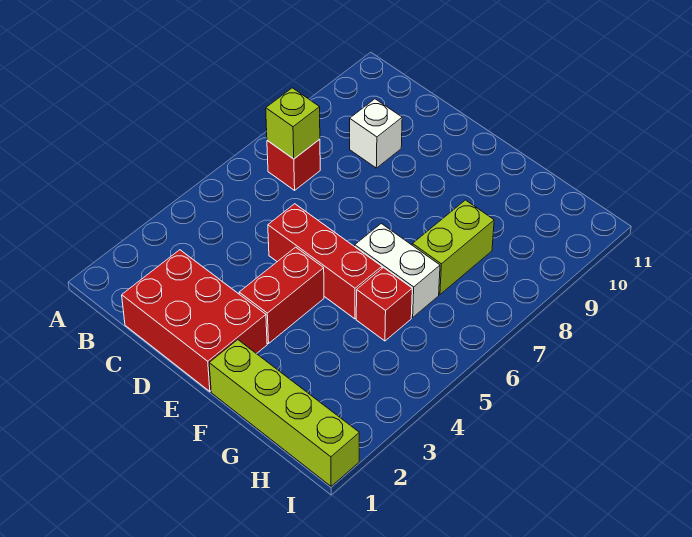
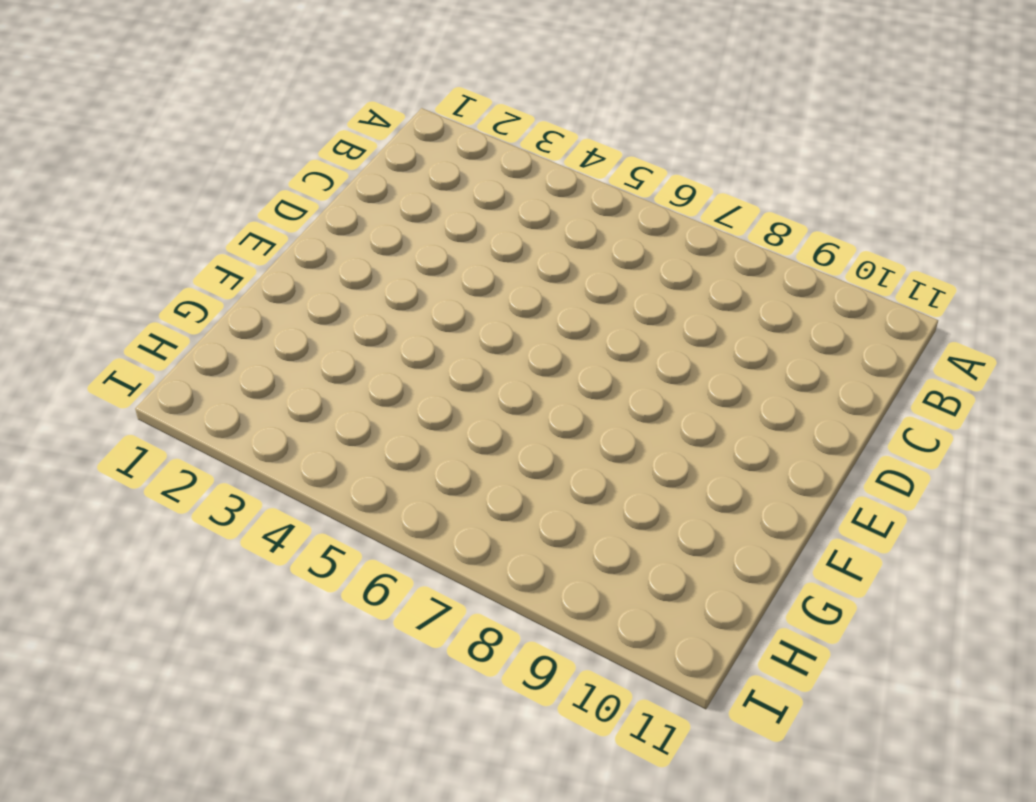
none -> red 1x1 brick [267,139,320,190]
none -> red 2x3 brick [122,250,267,391]

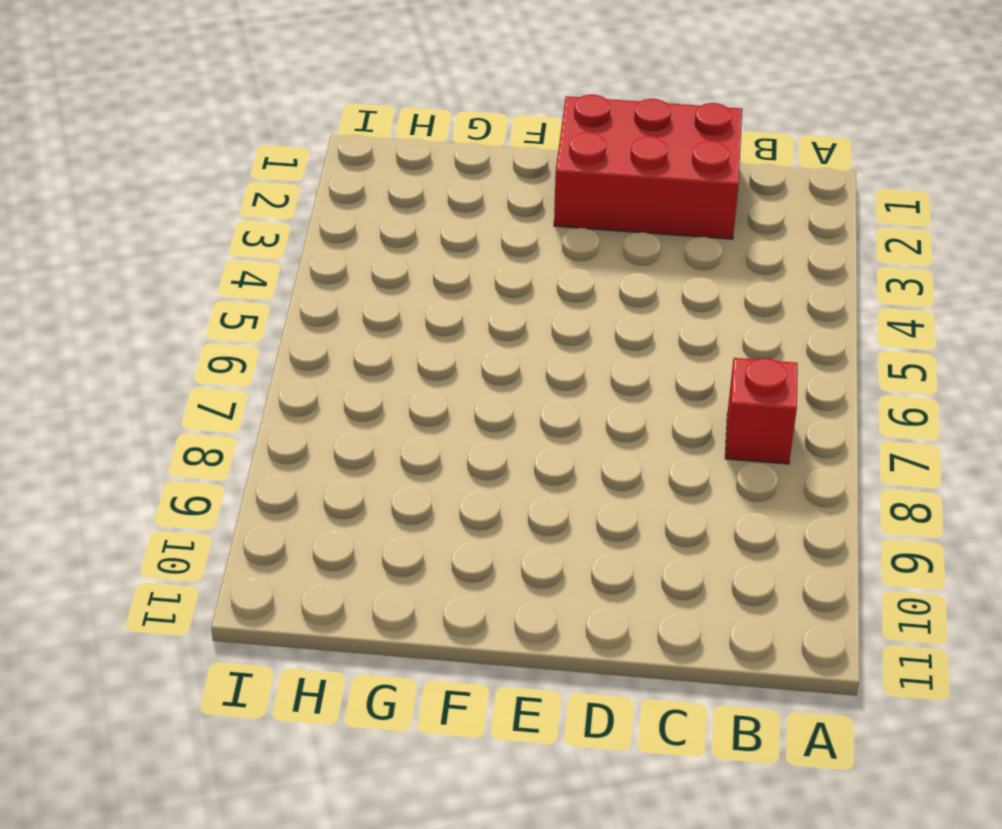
none -> white 1x1 brick [350,99,402,168]
none -> red 1x3 brick [268,204,382,319]

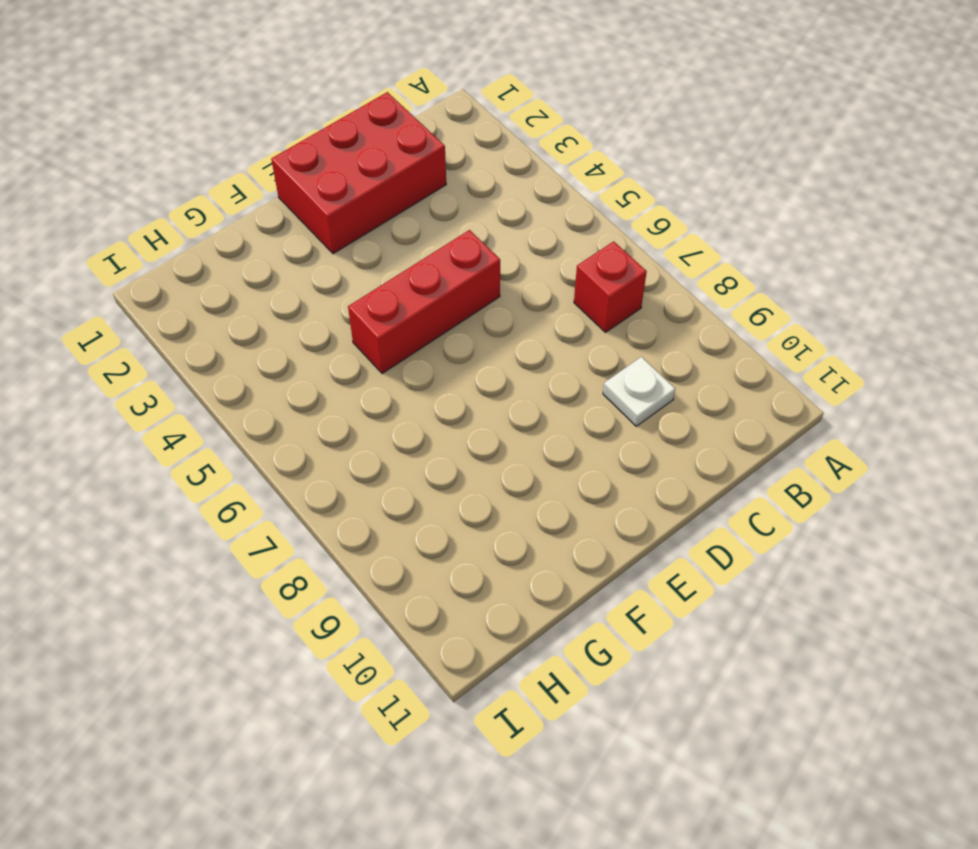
white 1x1 plate [603,357,675,426] -> white 1x1 brick [350,99,402,168]
none -> red 1x2 brick [239,247,324,344]
none -> lime 1x4 brick [209,340,359,486]

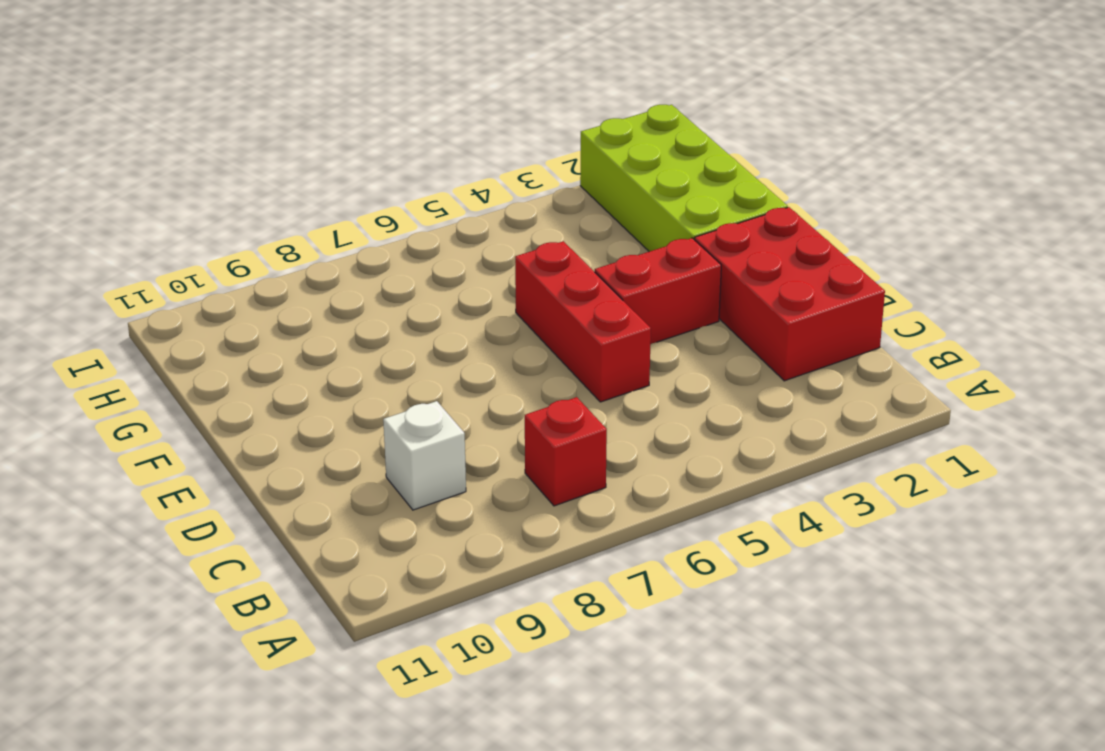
lime 2x4 brick [580,105,788,252] -> lime 1x4 brick [209,340,359,486]
none -> white 1x2 brick [355,224,440,317]
none -> red 1x1 brick [356,268,412,341]

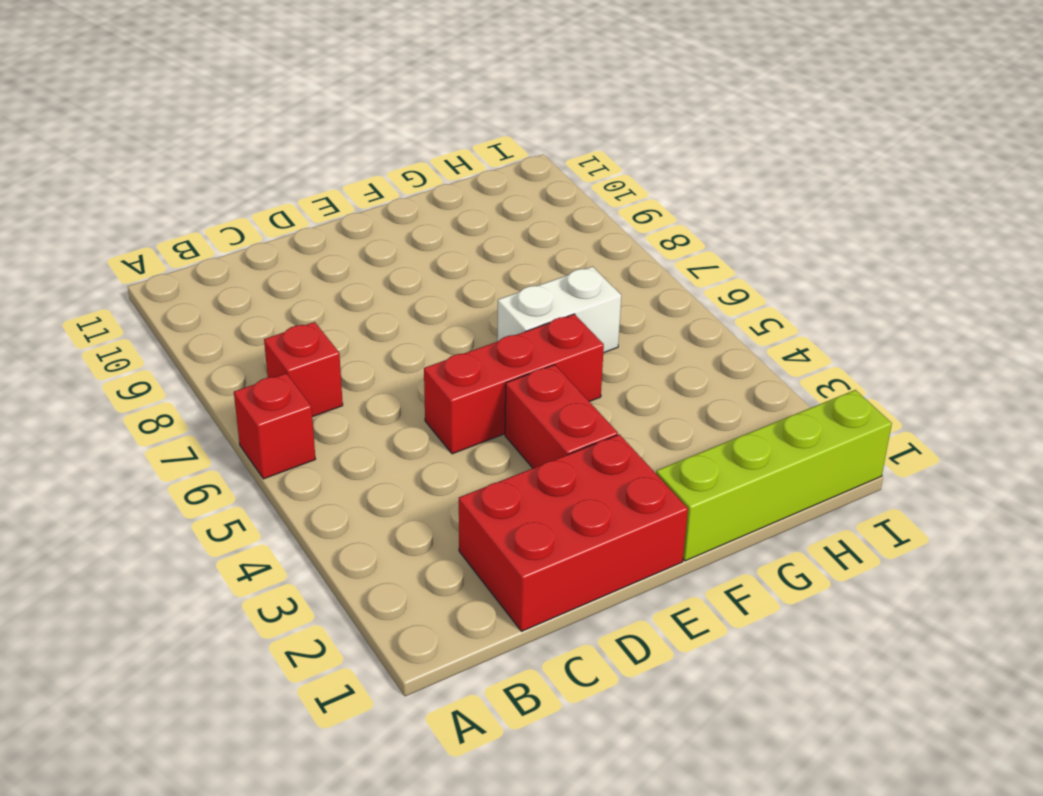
red 1x1 brick [234,373,315,479] -> red 1x1 brick moved to [356,268,412,341]
none -> white 1x1 brick [350,99,402,168]
none -> lime 1x2 brick [412,200,494,294]

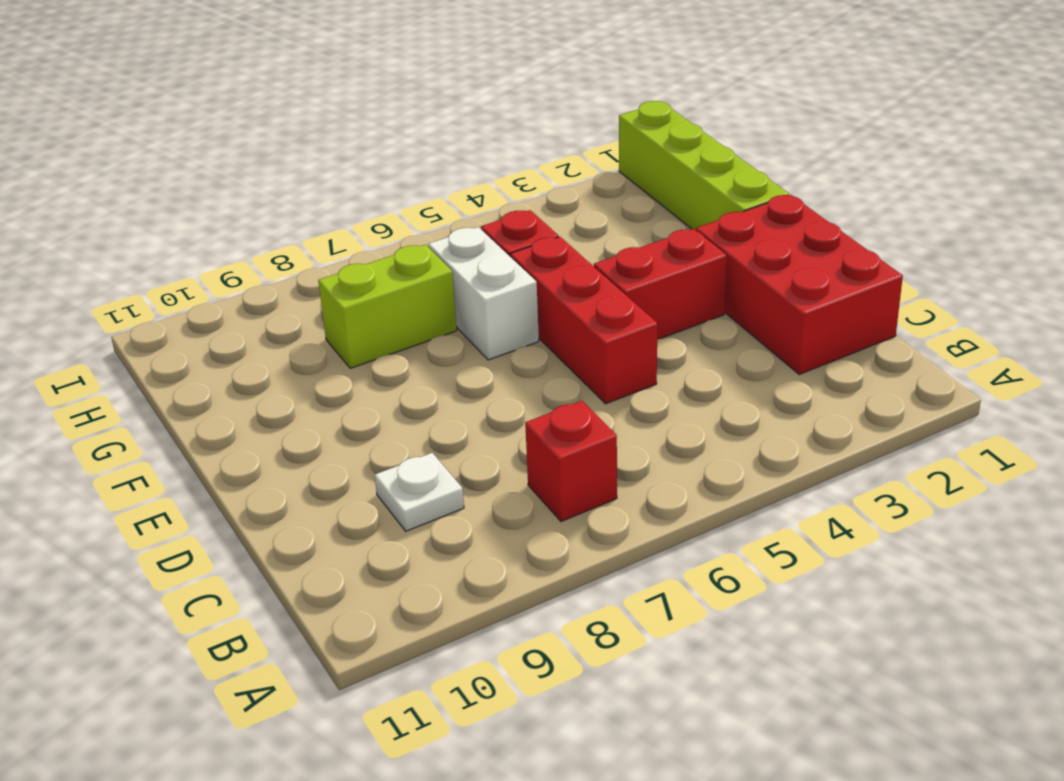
white 1x1 plate [375,453,464,531] -> white 1x1 brick [350,99,402,168]
none -> lime 1x1 brick [266,88,320,159]

